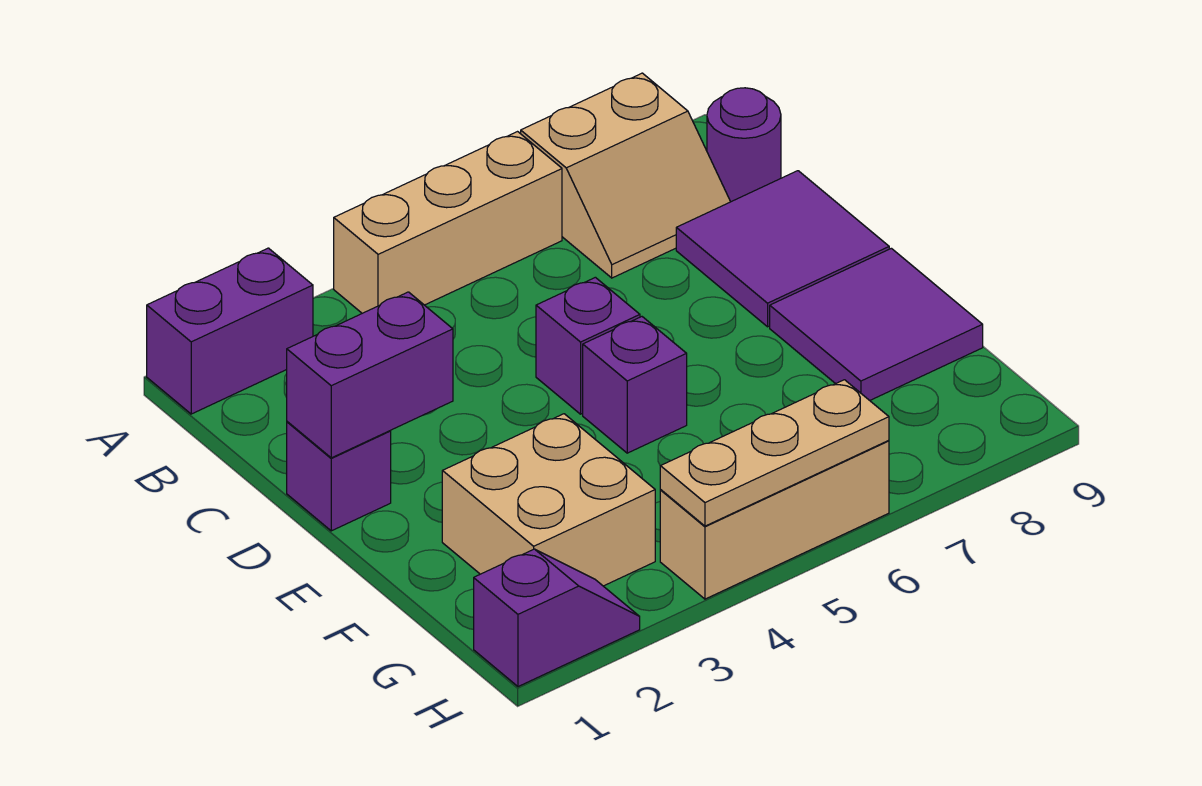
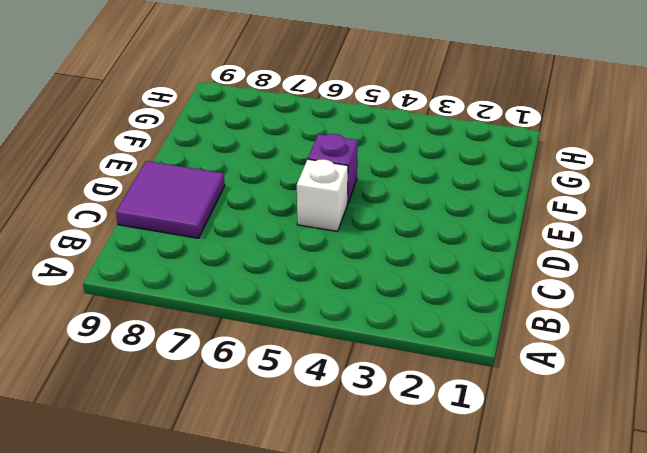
white 1x1 brick [297,159,348,231] -> purple 1x1 brick [536,277,640,414]
none -> purple 1x2 brick [147,248,313,414]
none -> tan 1x3 brick [334,132,562,313]
none -> tan 2x2 slope [521,73,730,278]

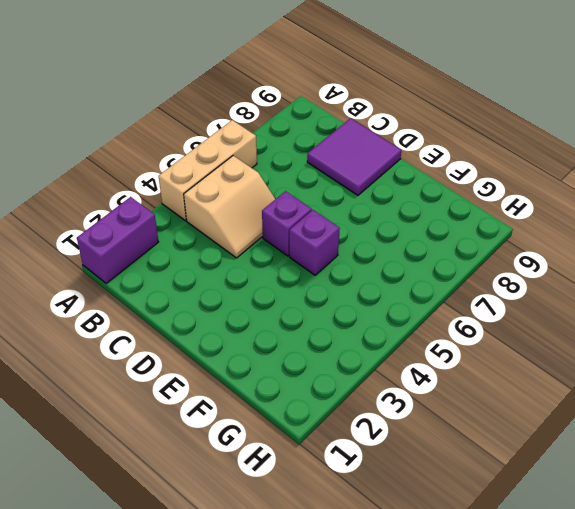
tan 2x2 slope [184,156,275,258] -> tan 2x2 slope moved to [521,73,730,278]
none -> purple 1x1 round brick [707,88,781,202]
none -> purple 1x1 brick [287,422,391,531]
none -> purple 2x2 tile [770,248,983,400]

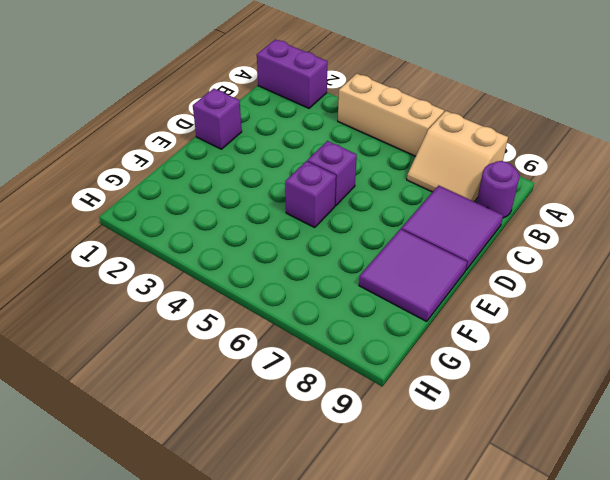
none -> tan 2x2 brick [442,414,655,586]
none -> purple 1x2 slope [474,549,640,687]
none -> tan 1x3 brick [660,441,889,599]

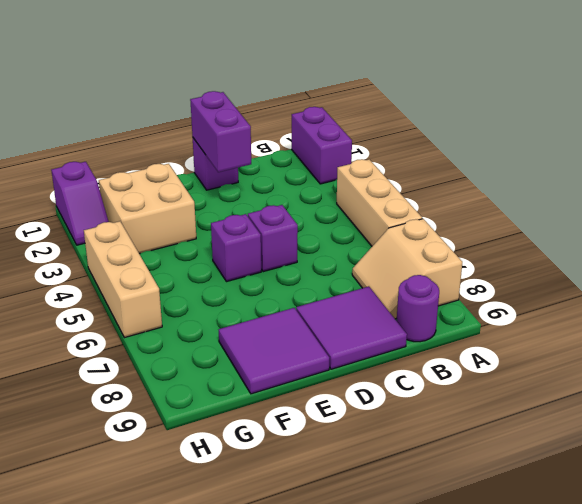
none -> tan 1x3 plate [660,380,889,526]

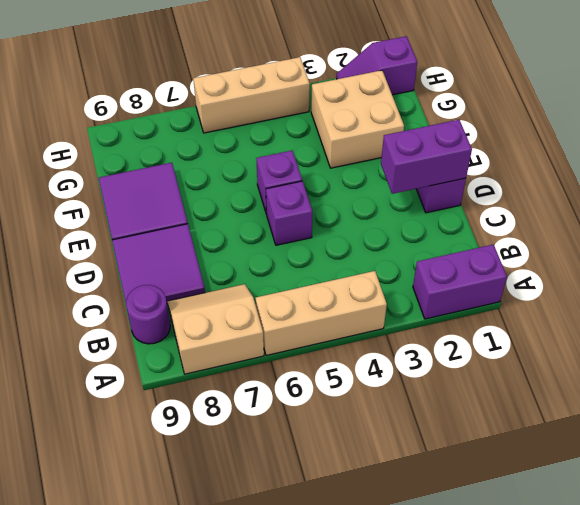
none -> tan 1x3 plate [660,380,889,526]

